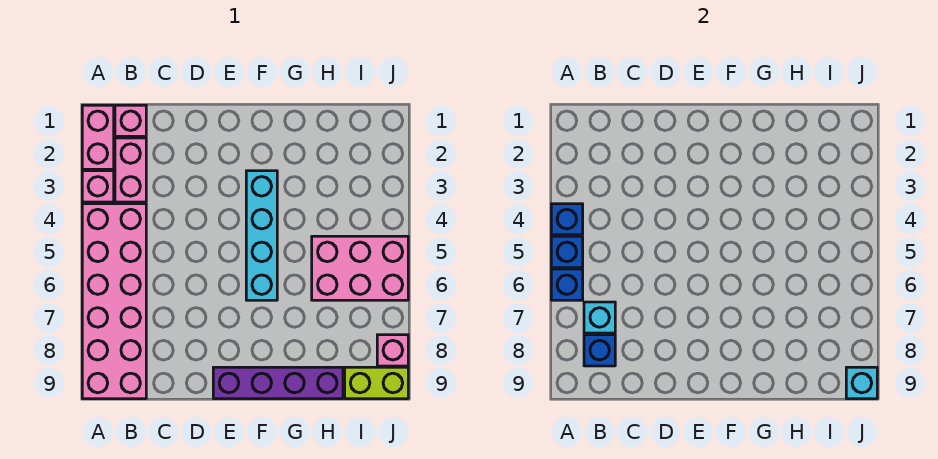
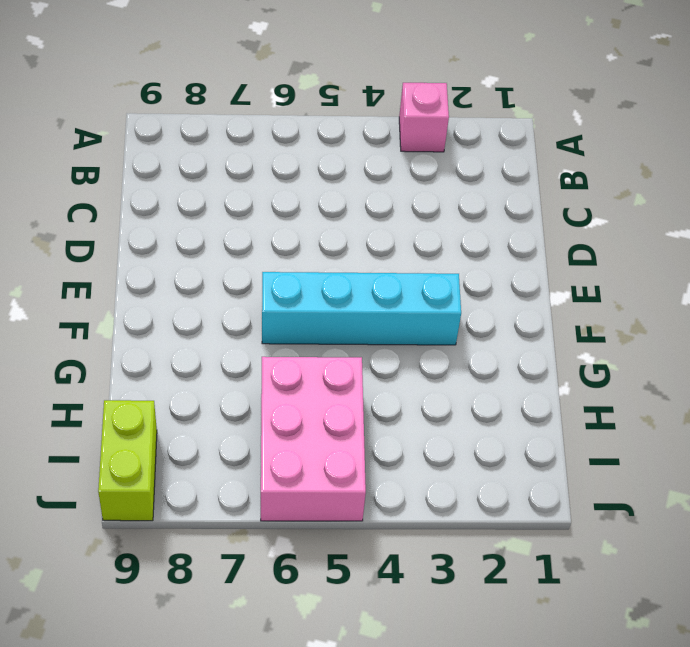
none -> pink 1x2 brick [82,105,114,169]
none -> pink 2x6 brick [82,204,146,399]
none -> pink 1x1 brick [115,105,146,136]

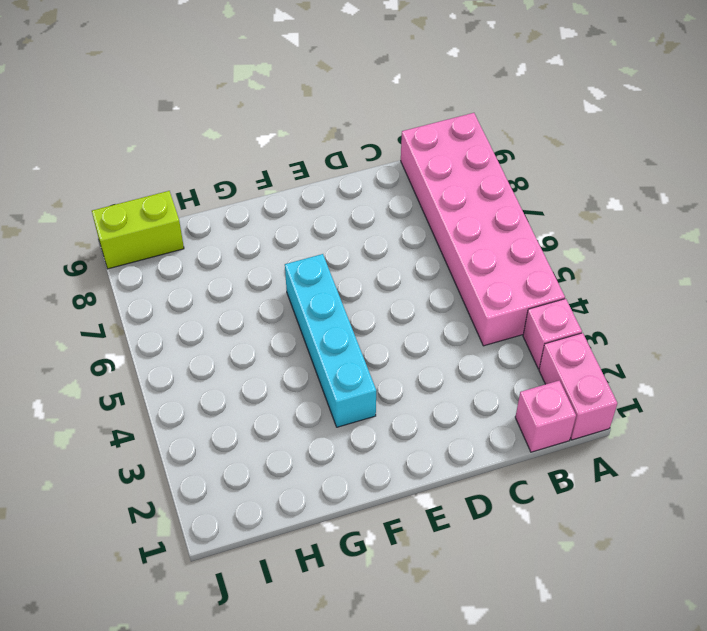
none -> pink 1x2 brick [115,138,146,202]
none -> purple 1x4 brick [213,367,343,399]
none -> pink 2x3 brick [312,236,408,300]

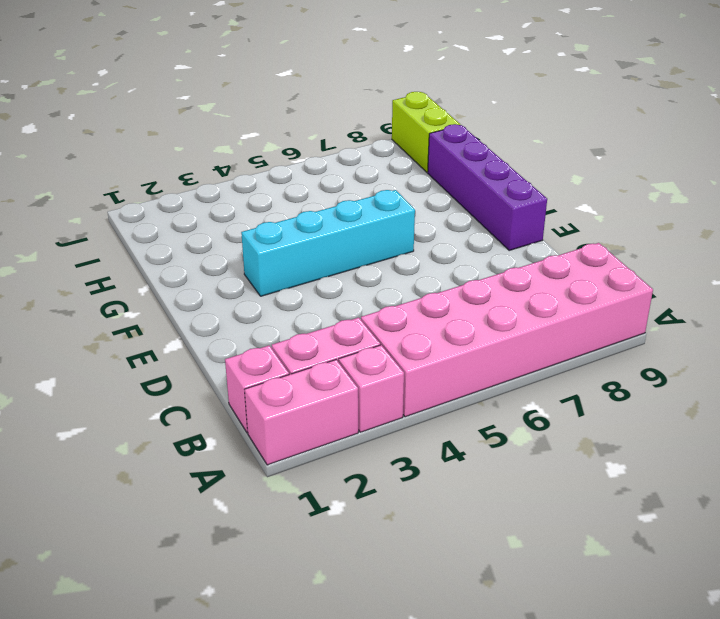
none -> pink 2x3 brick [312,236,408,300]
none -> pink 1x1 brick [377,335,408,366]
none -> blue 1x1 brick [551,204,583,235]

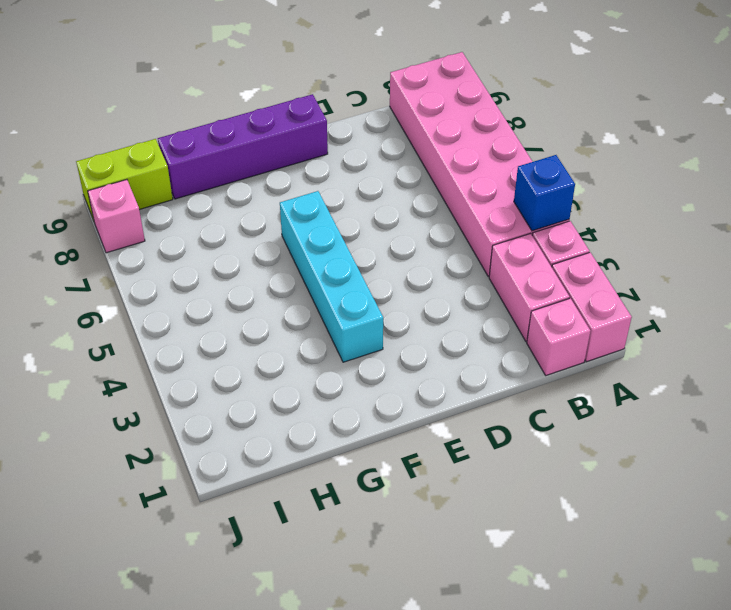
none -> pink 2x3 brick [312,236,408,300]
none -> blue 1x1 brick [551,236,583,268]
none -> blue 1x1 brick [551,269,583,300]

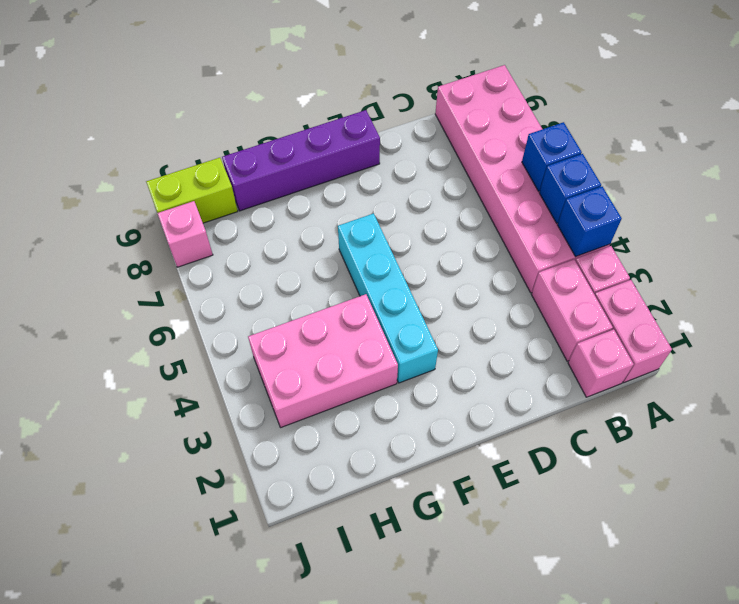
pink 2x3 brick [248,294,398,428] -> pink 2x3 brick moved to [312,236,408,300]
none -> cyan 1x1 brick [584,302,615,333]
none -> blue 1x1 brick [584,335,615,366]
none -> cyan 1x1 brick [846,367,877,399]

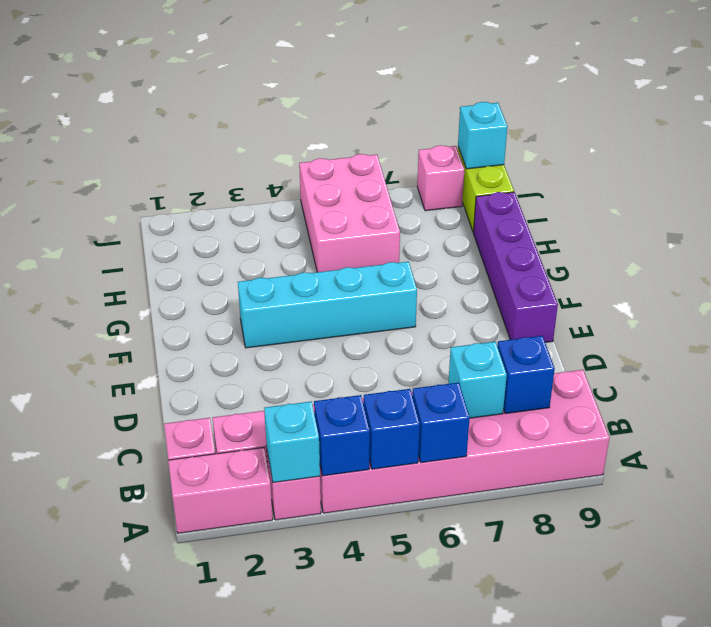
cyan 1x1 brick [264,402,320,482] -> none

